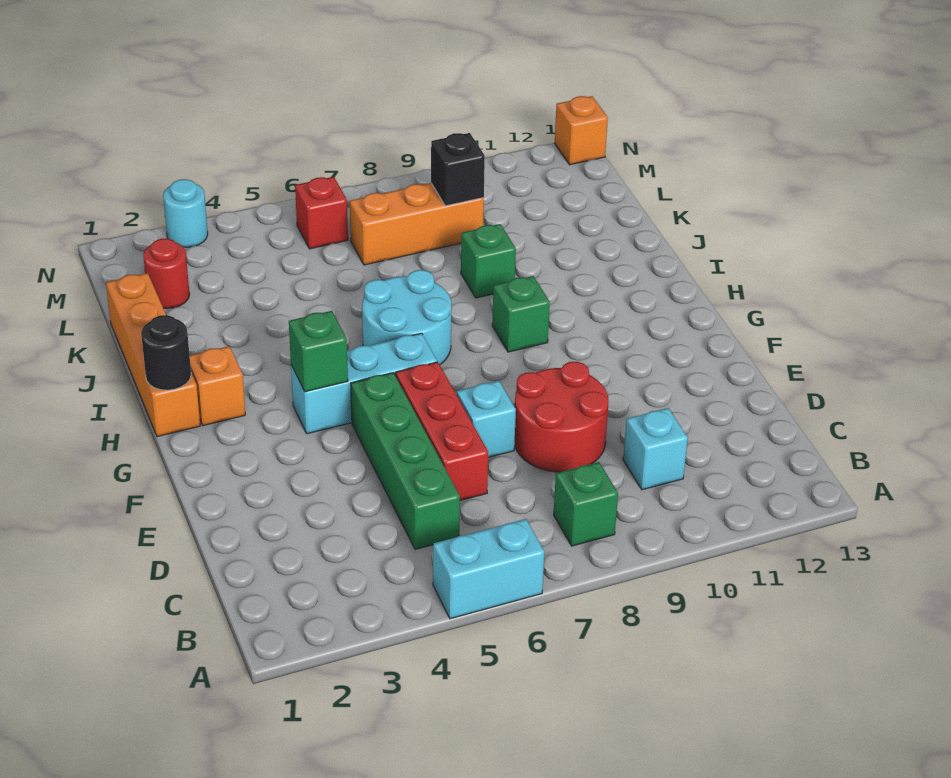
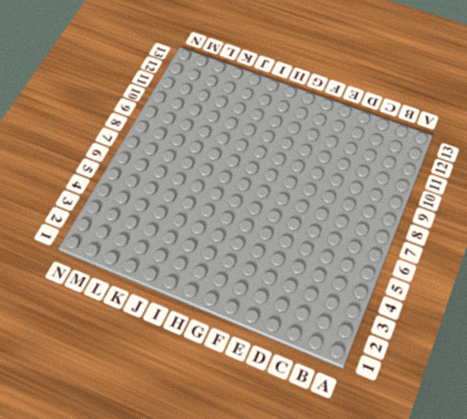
none -> cyan 1x2 brick [433,519,544,619]
none -> green 1x1 brick [554,462,618,546]
none -> green 1x4 brick [351,373,460,549]

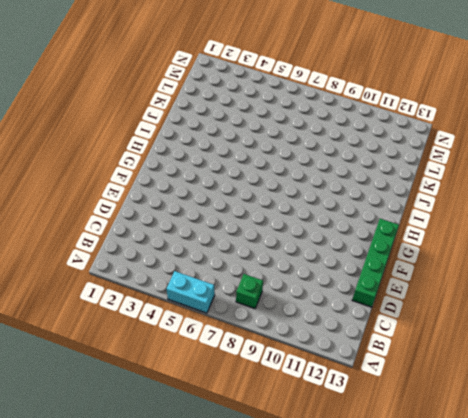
green 1x4 brick [352,219,399,307] -> green 1x4 brick moved to [351,373,460,549]
none -> cyan 1x1 brick [623,408,688,490]
none -> red 1x3 brick [396,362,488,500]
none -> red 2x2 round brick [514,362,608,472]

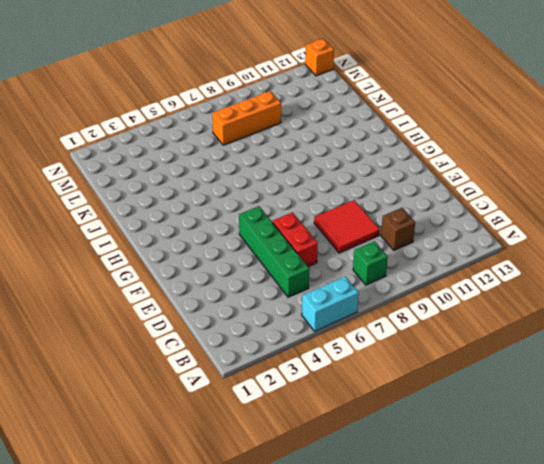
brown 1x1 brick [381,208,415,250] -> cyan 1x1 brick [623,408,688,490]
red 1x2 brick [273,212,318,267] -> red 1x3 brick [396,362,488,500]
red 2x2 tile [314,200,380,253] -> red 2x2 round brick [514,362,608,472]
none -> cyan 1x1 brick [457,381,516,457]
none -> cyan 1x3 brick [291,333,437,434]
none -> orange 1x4 brick [106,273,200,437]

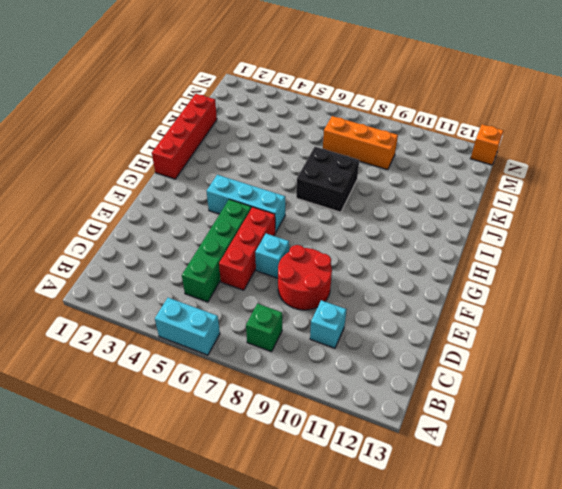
red 1x4 brick [152,94,217,179] -> orange 1x4 brick [106,273,200,437]
black 2x2 brick [296,147,359,212] -> cyan 2x2 round brick [362,270,451,365]
none -> orange 1x1 brick [190,346,245,426]
none -> green 1x1 brick [492,276,550,352]
none -> green 1x1 brick [461,224,516,298]

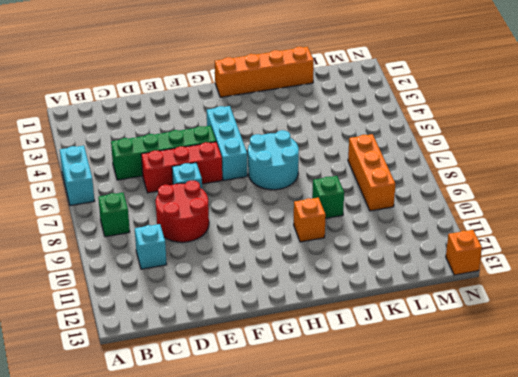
orange 1x1 brick [294,198,326,242] -> orange 1x1 brick moved to [190,346,245,426]
none -> green 1x1 brick [492,276,550,352]
none -> red 1x1 round brick [143,239,190,309]
none -> red 1x1 brick [295,177,348,249]

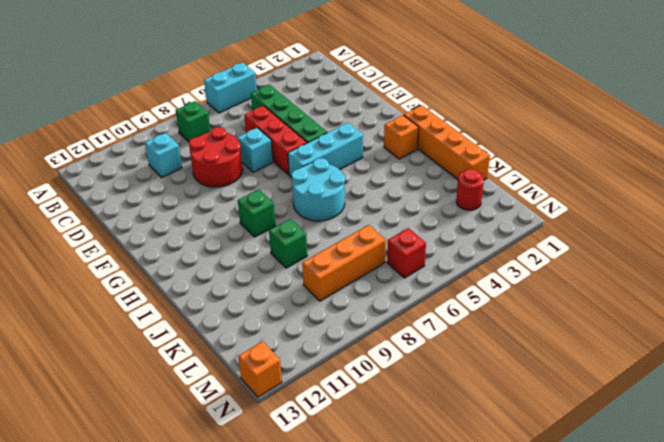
none -> cyan 1x1 round brick [163,179,208,247]
none -> green 1x1 brick [289,311,348,392]
none -> black 1x1 round brick [141,315,191,390]

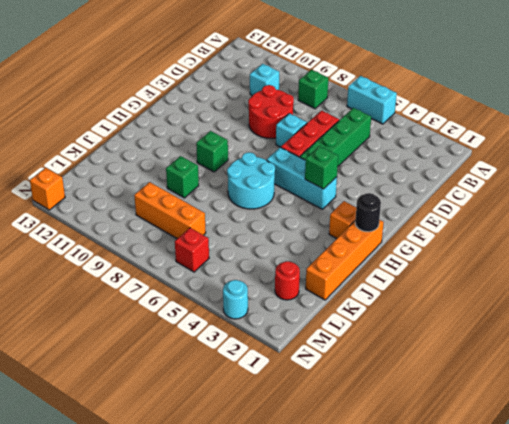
none -> black 1x1 brick [431,133,485,206]

